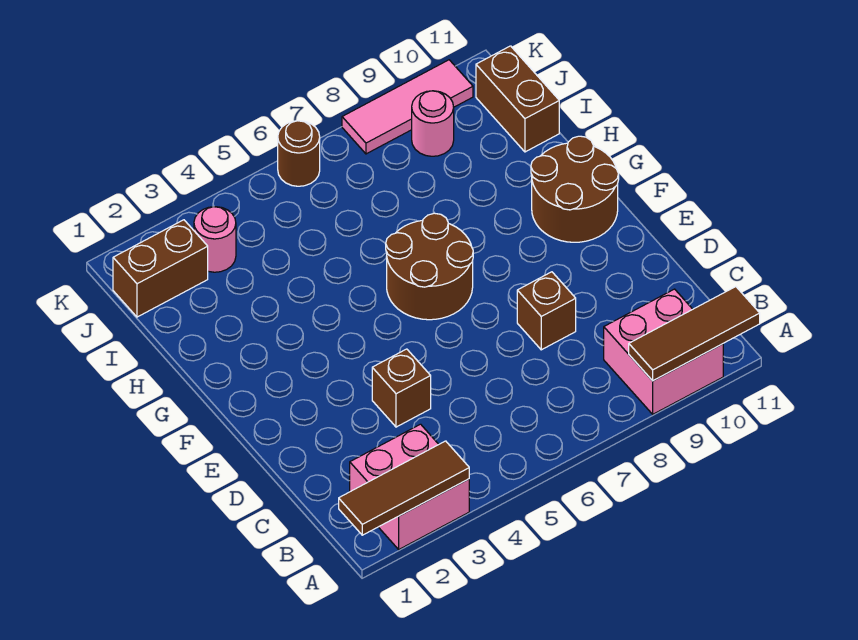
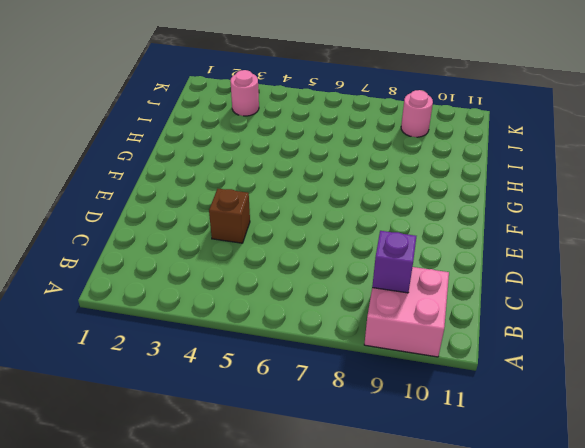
purple 1x1 brick [372,231,416,293] -> none
none -> pink 2x2 brick [350,424,469,549]
none -> brown 1x1 brick [517,272,576,350]
none -> brown 2x2 round brick [386,213,473,320]

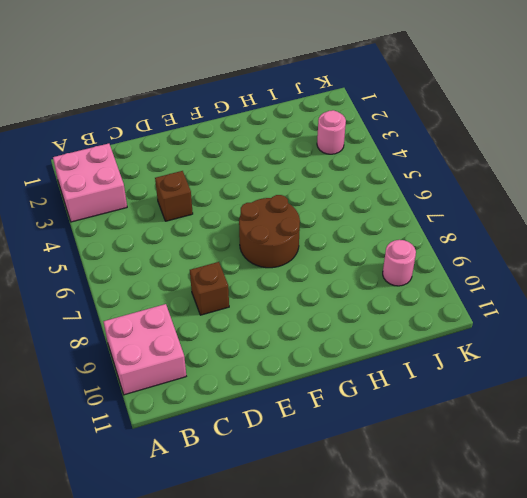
none -> brown 2x2 round brick [531,136,619,242]
none -> brown 1x2 brick [476,46,559,152]
none -> brown 1x2 brick [113,220,208,317]

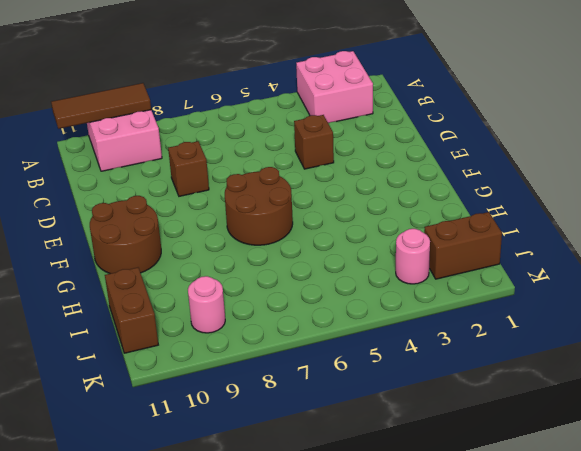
none -> brown 1x1 round brick [278,121,320,186]
none -> pink 1x3 tile [342,60,473,154]
none -> brown 1x3 tile [339,441,469,535]

